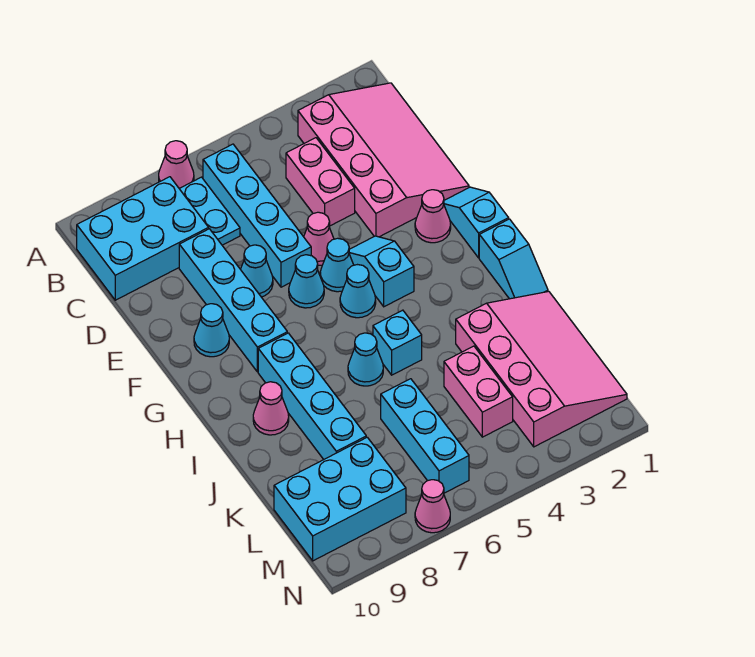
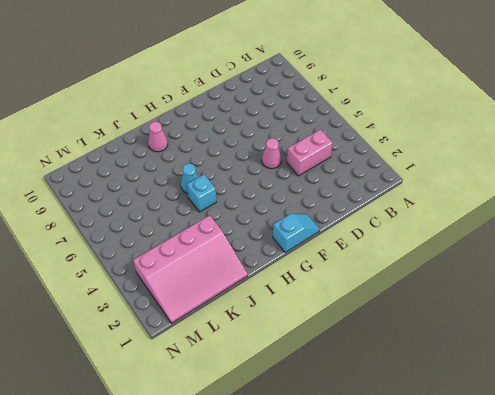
none -> pink 1x1 cone [159,141,194,188]
none -> pink 3x4 slope [298,83,469,237]
none -> cyan 1x4 brick [203,144,311,287]

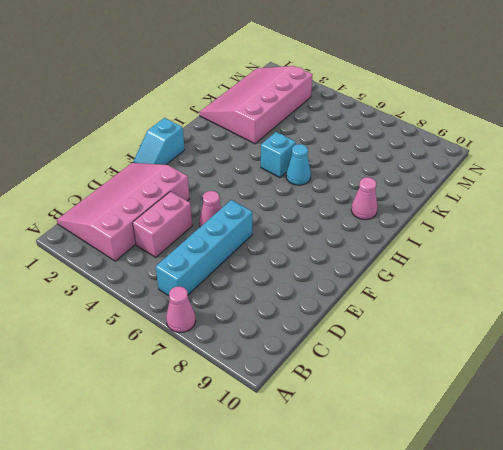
none -> cyan 1x2 plate [179,177,240,245]
none -> cyan 2x3 brick [77,177,209,300]
none -> cyan 1x4 brick [179,229,287,372]

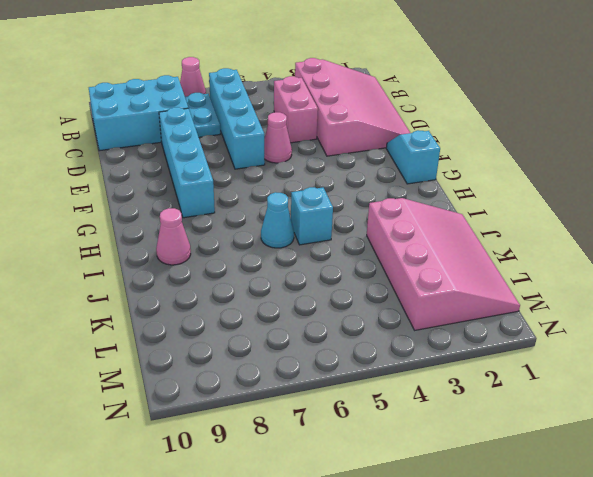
none -> cyan 1x1 cone [240,245,273,297]
none -> pink 1x1 cone [415,190,451,243]
none -> cyan 1x2 slope [349,236,414,307]

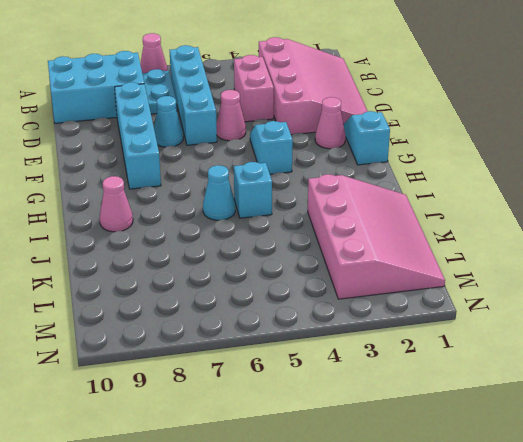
none -> cyan 1x1 cone [320,238,353,292]
none -> cyan 1x1 cone [289,255,324,308]
none -> cyan 1x1 cone [194,304,229,357]

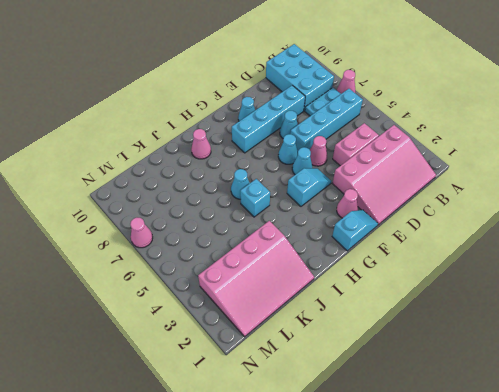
none -> cyan 1x1 cone [340,265,376,318]
none -> cyan 1x2 slope [479,219,548,299]
none -> cyan 1x4 brick [258,333,366,459]

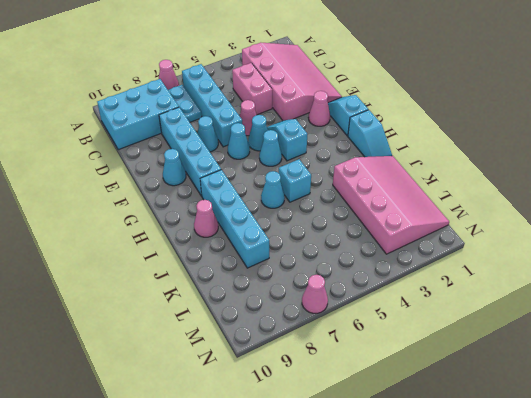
none -> pink 1x2 brick [444,346,513,437]
none -> cyan 1x3 brick [381,379,469,493]
none -> cyan 2x3 brick [274,437,406,561]

